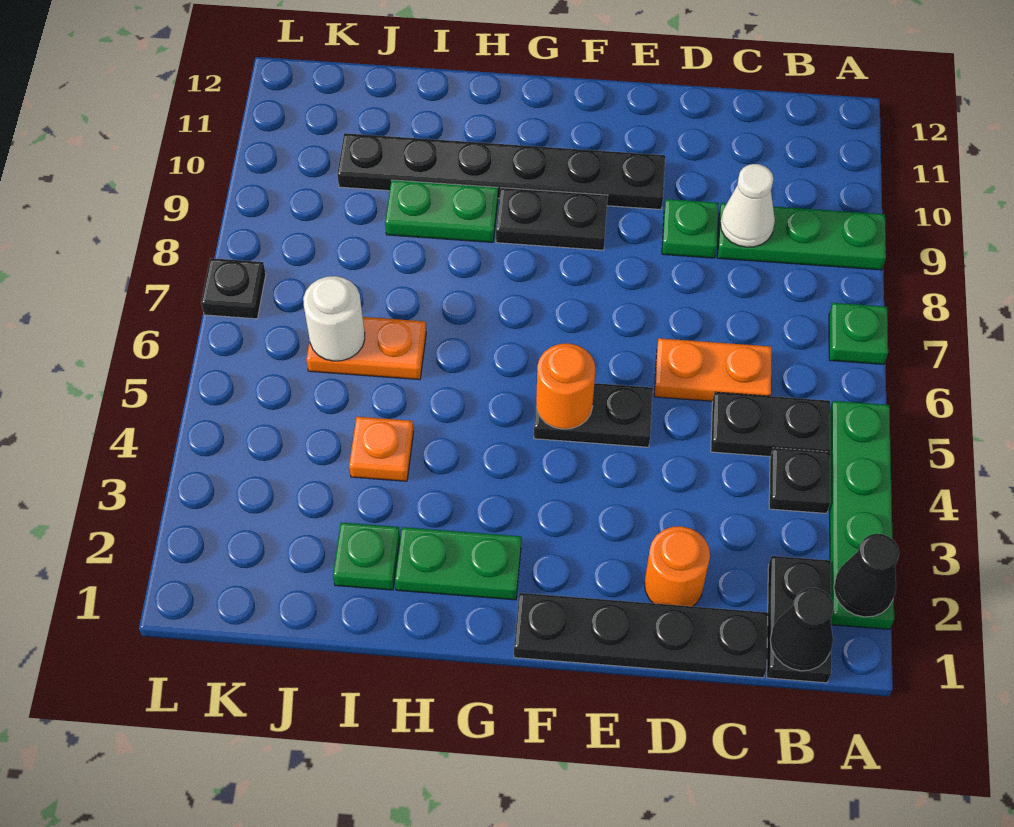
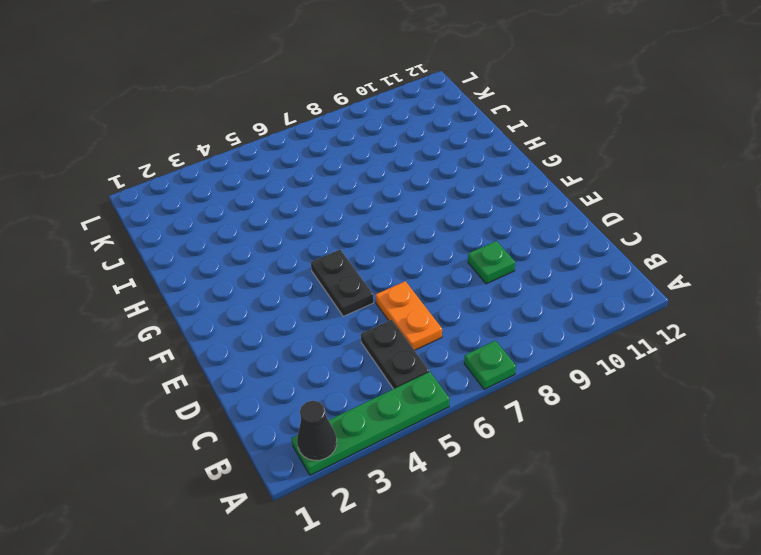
none -> green 1x3 plate [717,203,886,270]
none -> black 1x2 plate [767,556,831,683]
none -> black 1x1 plate [769,448,830,513]

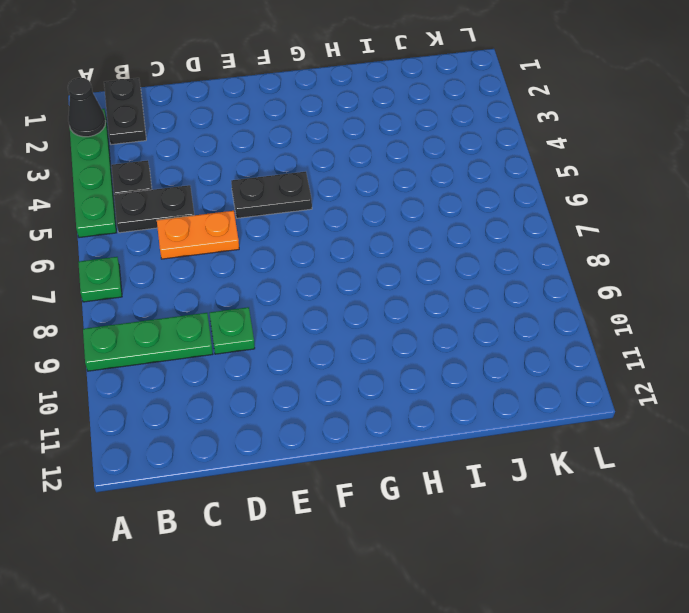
none -> black 1x4 plate [514,593,768,678]
none -> orange 1x1 round brick [645,526,710,606]
none -> black 1x6 plate [337,133,665,209]

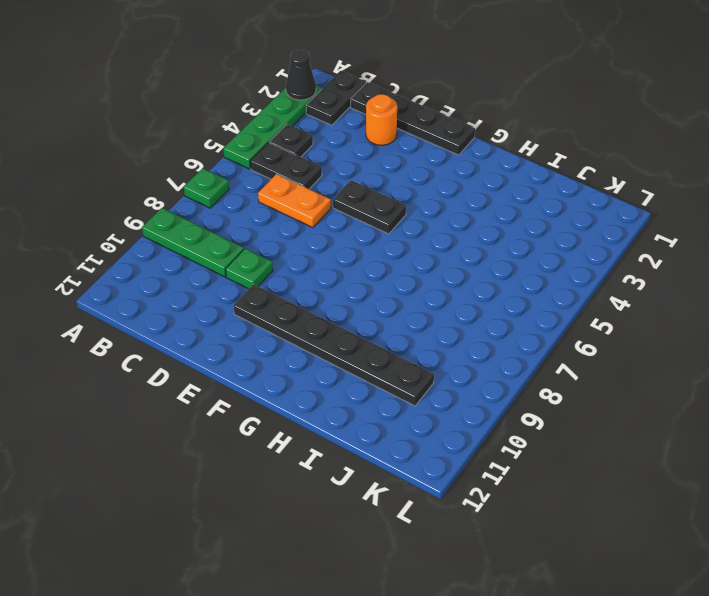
none -> black 1x2 plate [496,188,608,250]
none -> green 1x2 plate [395,527,521,600]
none -> green 1x2 plate [385,180,498,242]

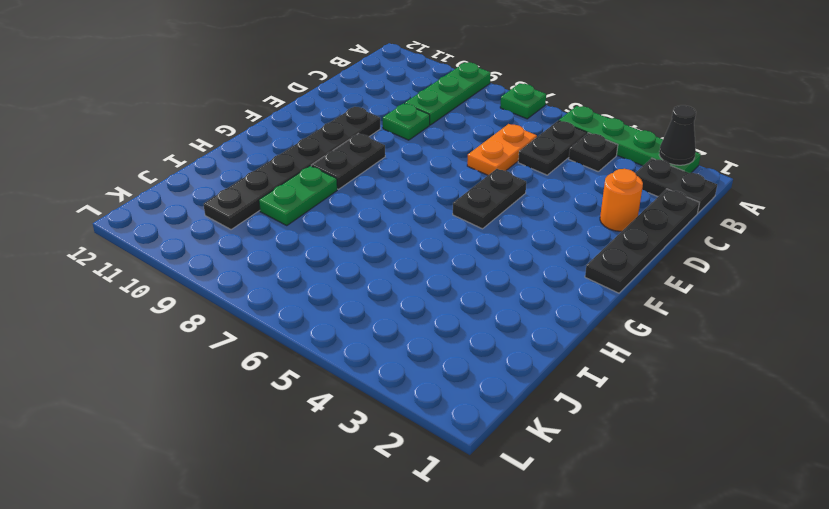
none -> green 1x2 plate [395,527,521,600]
none -> green 1x1 plate [333,522,400,590]
none -> orange 1x1 plate [349,417,414,481]

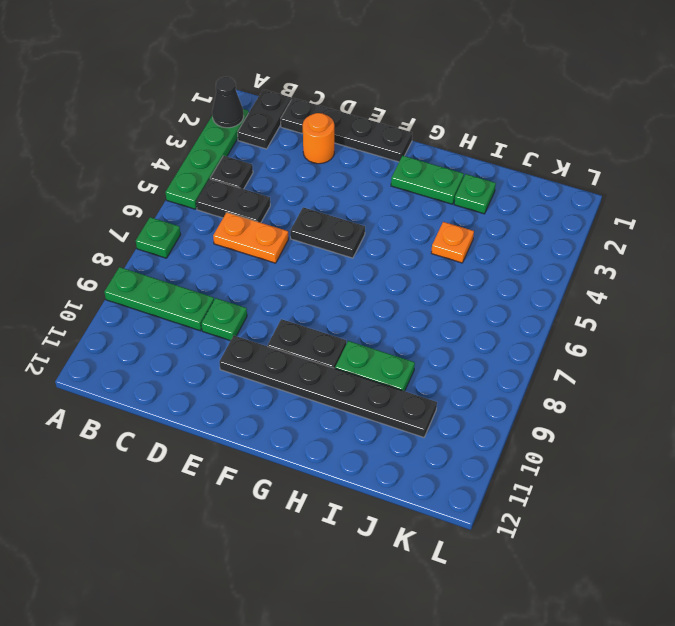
none -> orange 1x2 plate [306,317,426,380]
none -> black 1x1 plate [201,258,266,319]
none -> black 1x1 cone [770,588,834,671]

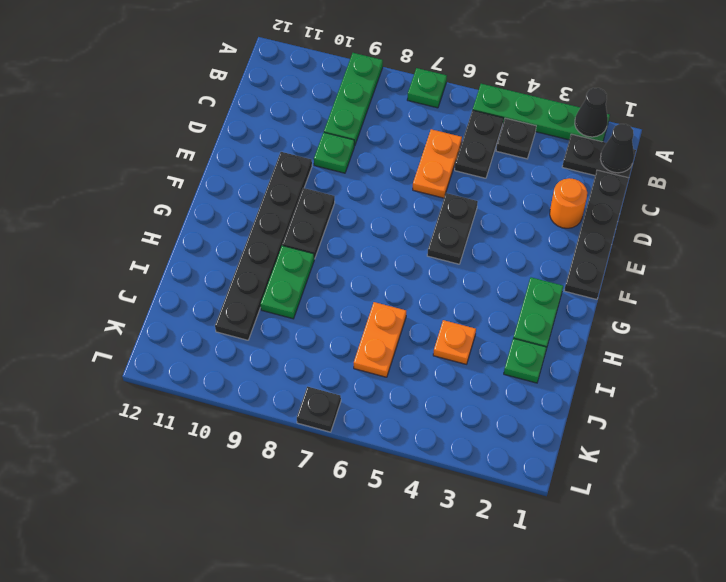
none -> white 1x1 cone [720,164,775,247]
none -> orange 1x1 round brick [536,343,595,429]
none -> white 1x1 round brick [303,276,365,361]

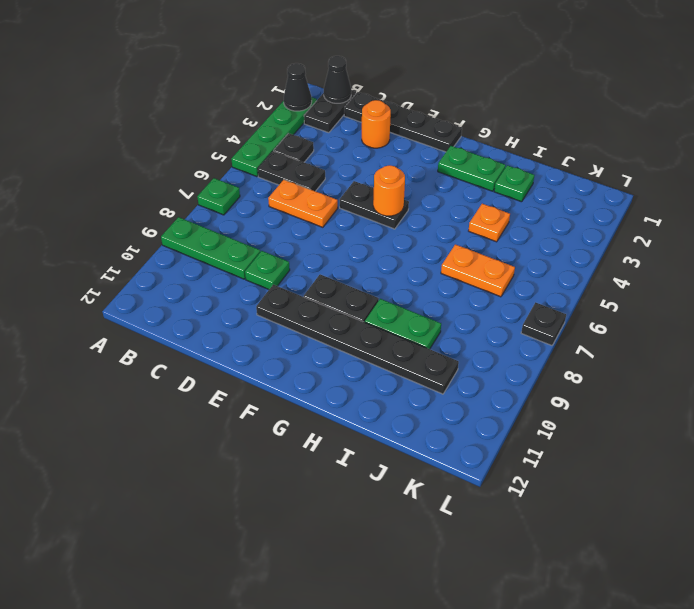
none -> white 1x1 cone [720,164,775,247]
none -> white 1x1 round brick [303,276,365,361]

